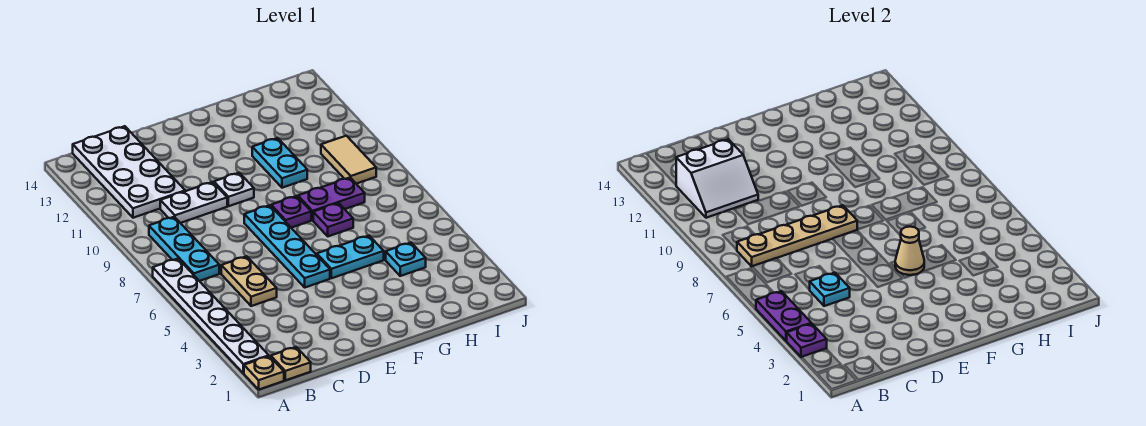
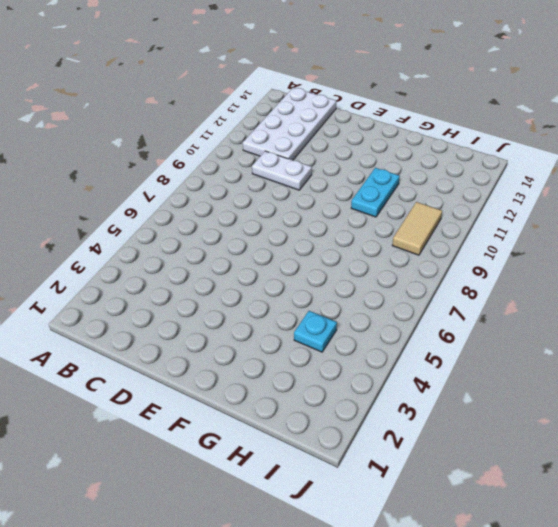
none -> tan 1x1 plate [244,356,284,390]
none -> white 1x6 plate [153,259,269,373]
none -> tan 1x1 plate [271,347,311,380]

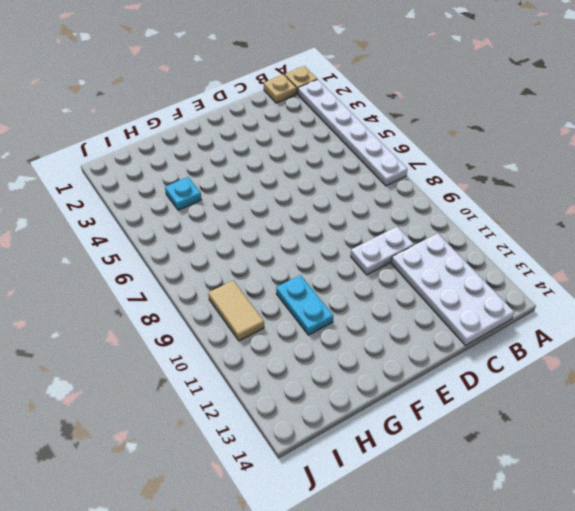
none -> cyan 1x3 plate [149,217,219,281]
none -> tan 1x2 plate [221,256,277,306]
none -> cyan 1x4 plate [244,205,330,287]

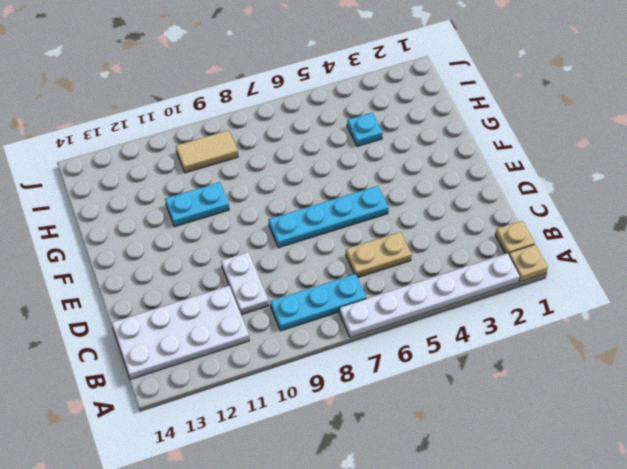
none -> white 1x1 plate [214,173,254,206]
none -> cyan 1x2 plate [317,236,384,278]
none -> purple 1x1 plate [271,196,311,228]

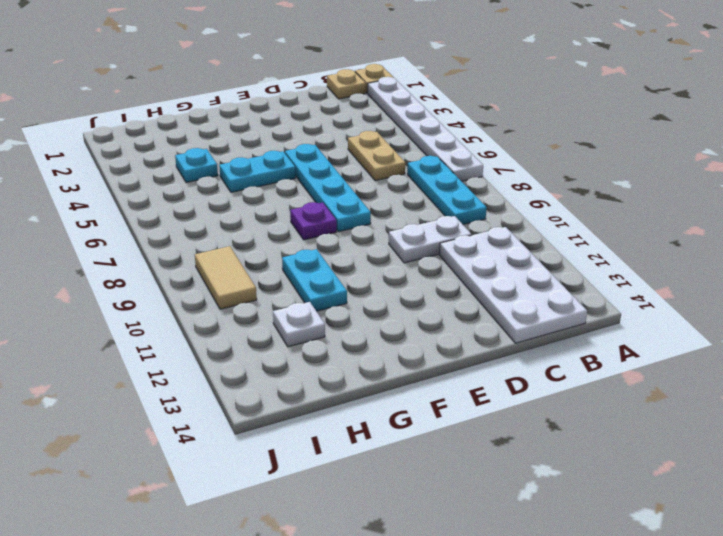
white 1x1 plate [273,302,325,347] -> white 1x1 plate moved to [214,173,254,206]
none -> purple 1x1 plate [313,203,353,236]
none -> purple 1x2 plate [298,178,365,220]
none -> purple 1x1 plate [787,323,827,357]

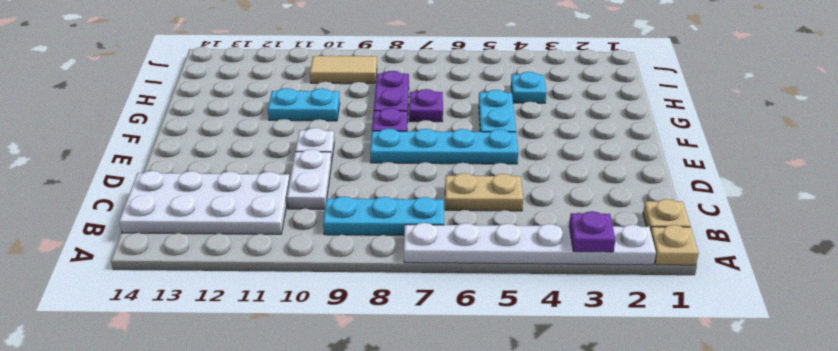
none -> purple 1x2 plate [756,291,811,341]
none -> tan 1x4 plate [737,205,857,266]
none -> white 2x2 slope [676,139,758,218]

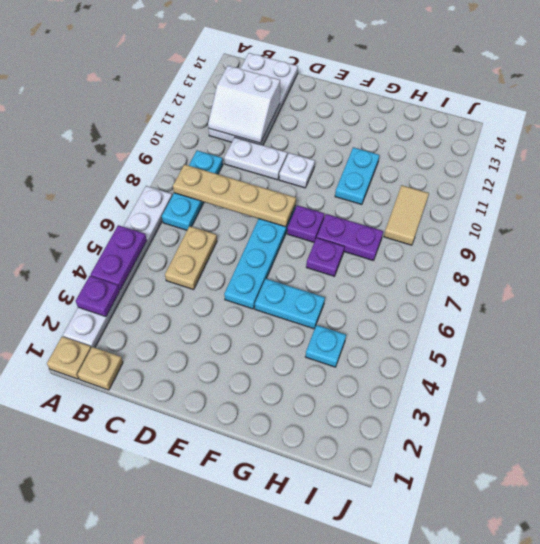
none -> cyan 1x1 plate [810,273,850,306]
none -> tan 1x1 cone [895,227,924,275]

